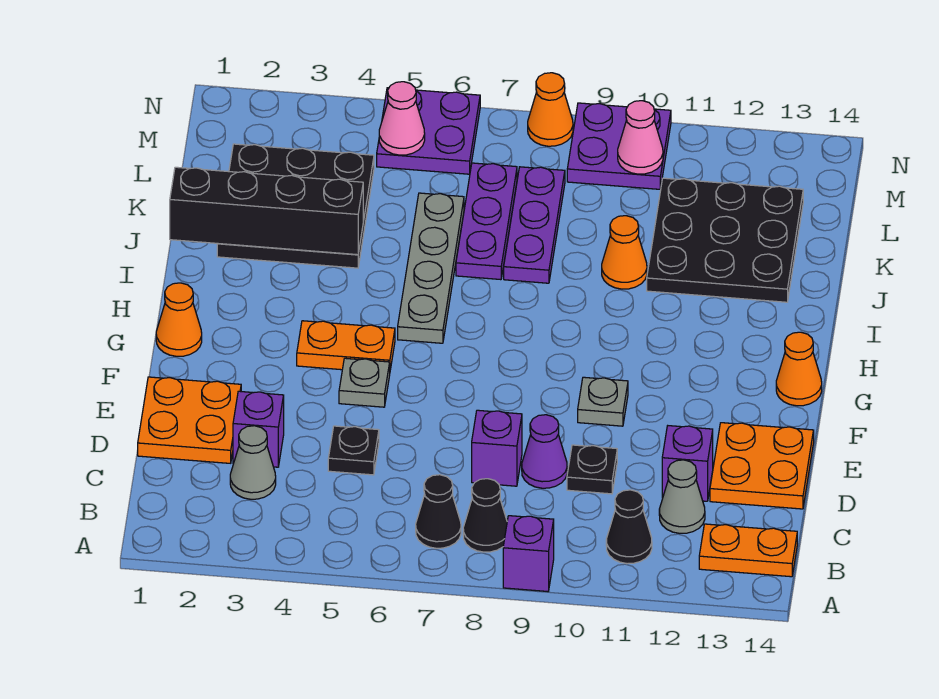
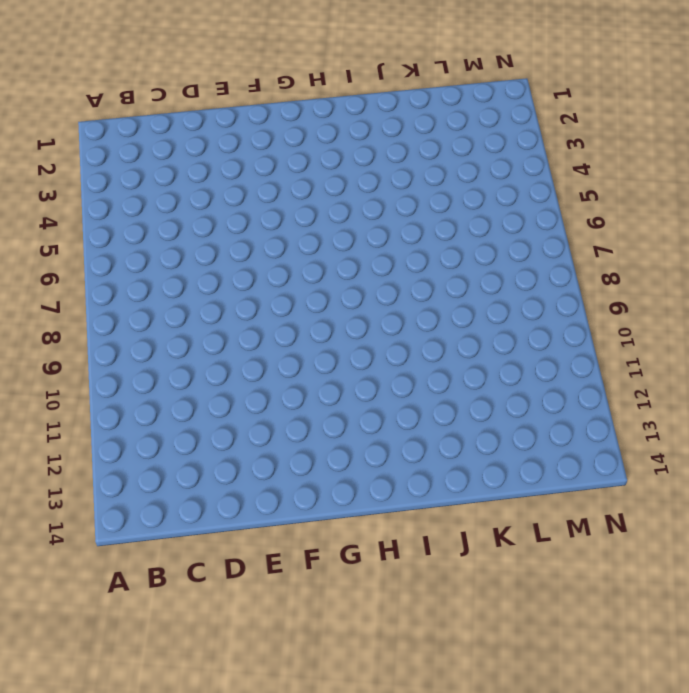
none -> purple 1x1 brick [503,516,554,591]
none -> black 1x1 cone [416,475,461,548]
none -> black 1x1 cone [463,479,507,552]
none -> black 1x1 cone [606,490,652,564]

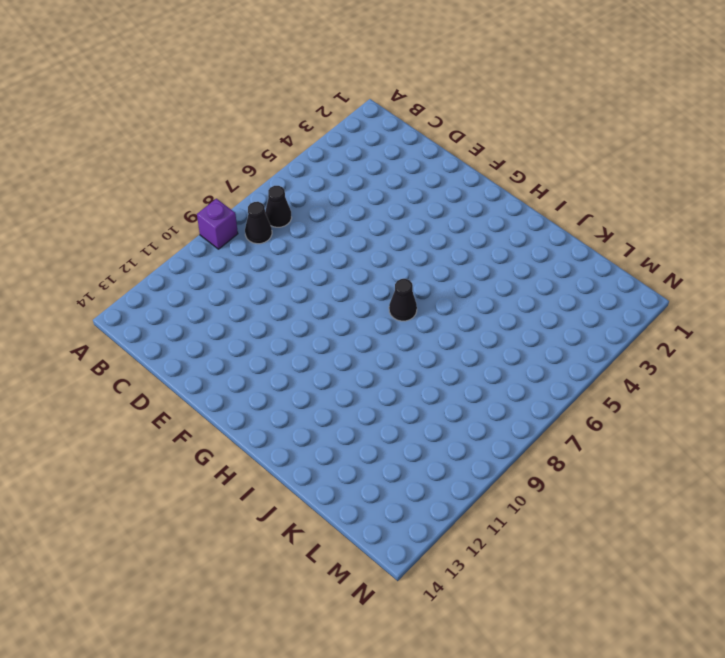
black 1x1 cone [389,279,417,321] -> black 1x1 cone moved to [606,490,652,564]
none -> orange 1x2 plate [699,524,797,577]
none -> grey 1x1 cone [230,426,276,499]
none -> grey 1x1 cone [659,460,705,533]
none -> orange 2x2 plate [138,377,241,463]

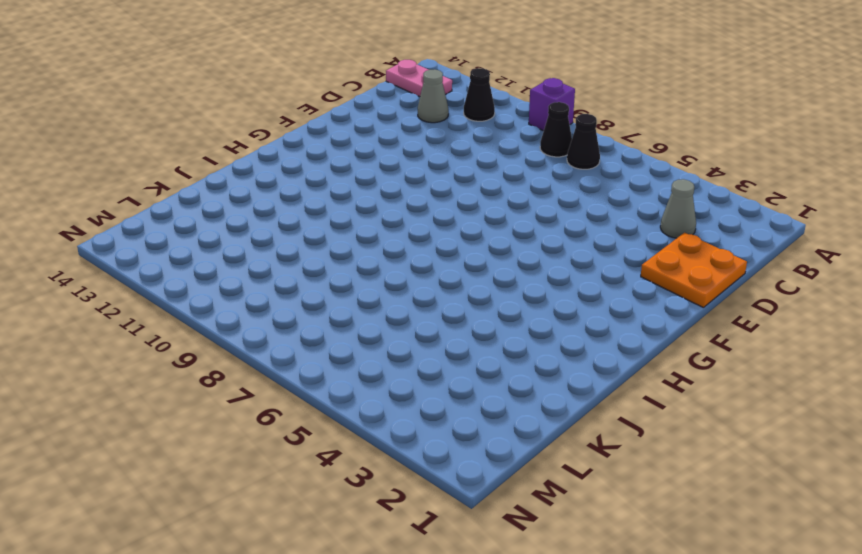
pink 1x2 plate [386,60,452,97] -> orange 1x2 plate [699,524,797,577]
none -> purple 1x1 brick [233,391,284,467]
none -> black 1x1 plate [328,426,379,475]
none -> purple 1x1 brick [472,410,522,486]
none -> purple 1x1 cone [522,415,567,488]

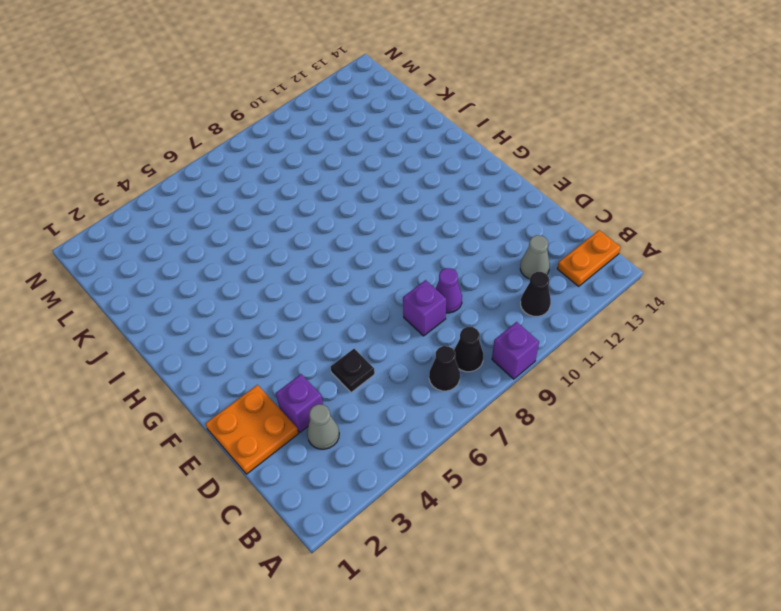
none -> black 1x1 plate [567,445,617,494]
none -> purple 1x1 brick [662,426,713,501]
none -> orange 2x2 plate [710,423,814,509]
none -> grey 1x1 plate [339,358,390,407]

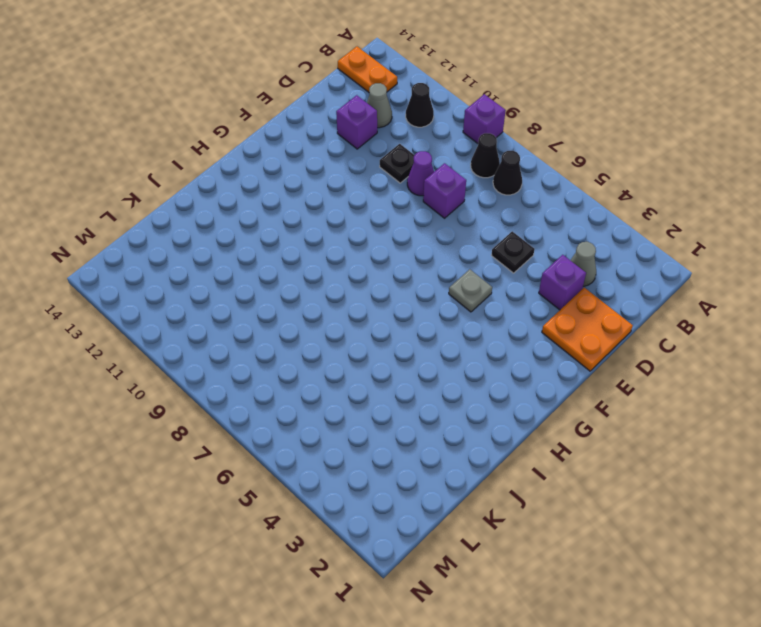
none -> orange 2x2 plate [710,423,814,509]
none -> grey 1x1 plate [578,377,628,426]
none -> orange 1x1 cone [156,283,202,356]
none -> orange 1x2 plate [297,321,395,370]

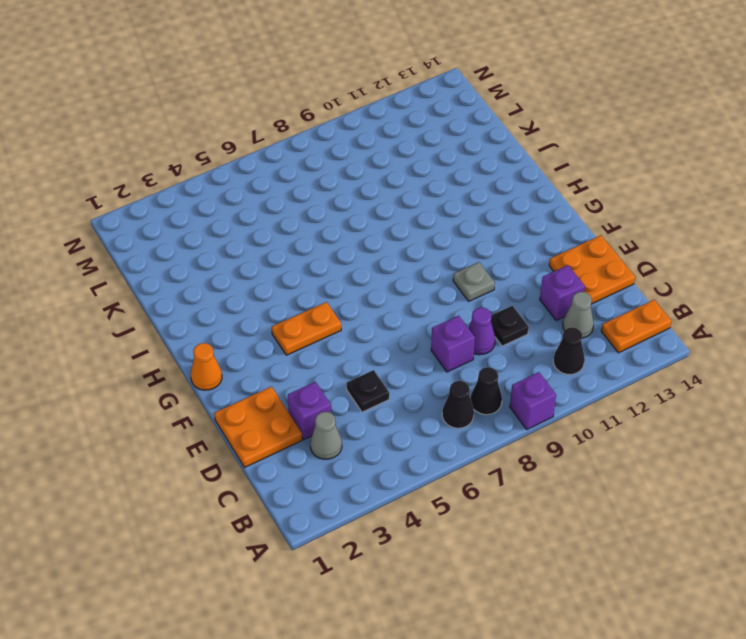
none -> grey 1x1 plate [339,358,390,407]
none -> orange 1x1 cone [776,332,822,406]
none -> grey 1x4 plate [398,193,464,343]
none -> black 3x3 plate [217,144,374,268]

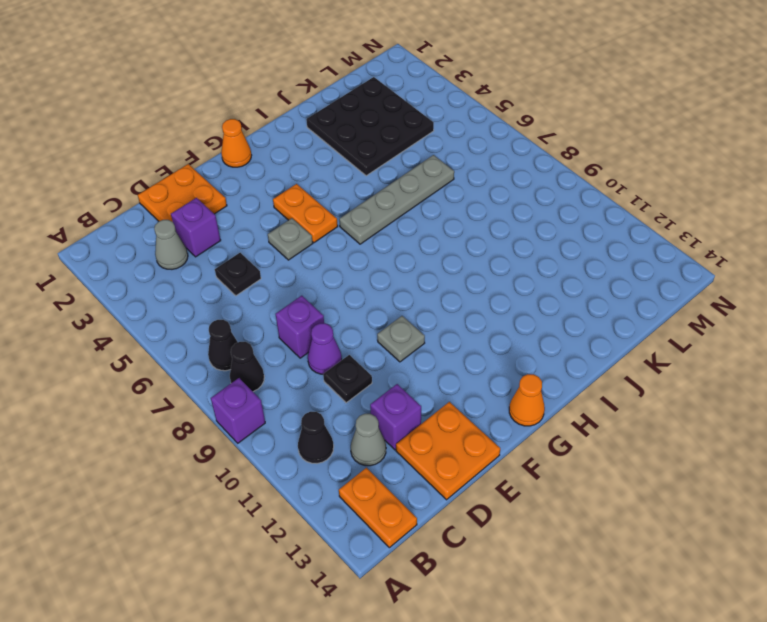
none -> purple 1x3 plate [456,163,517,280]
none -> purple 1x3 plate [504,167,565,283]
none -> orange 1x1 cone [602,216,647,289]
none -> black 3x3 plate [647,178,803,302]

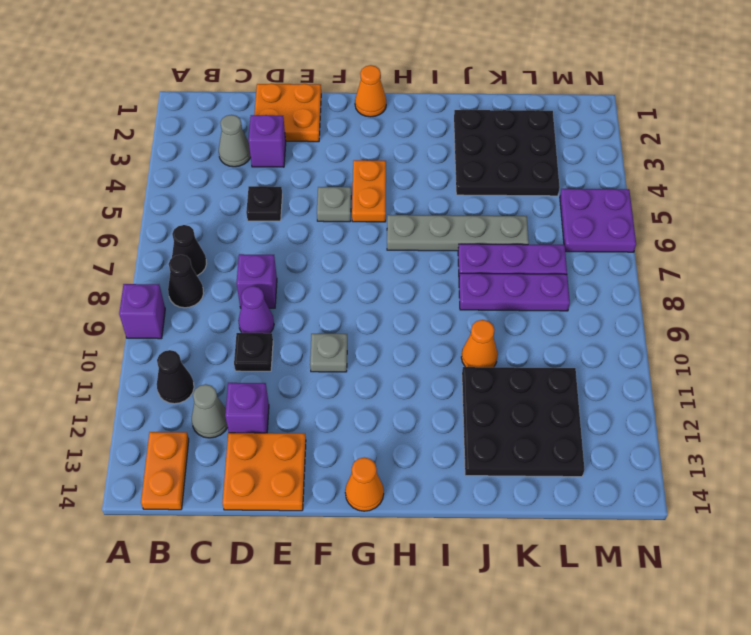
none -> purple 2x2 plate [567,103,671,189]
none -> orange 1x1 cone [528,73,573,146]
none -> black 1x4 brick [170,167,363,255]
none -> pink 1x1 cone [379,82,425,155]

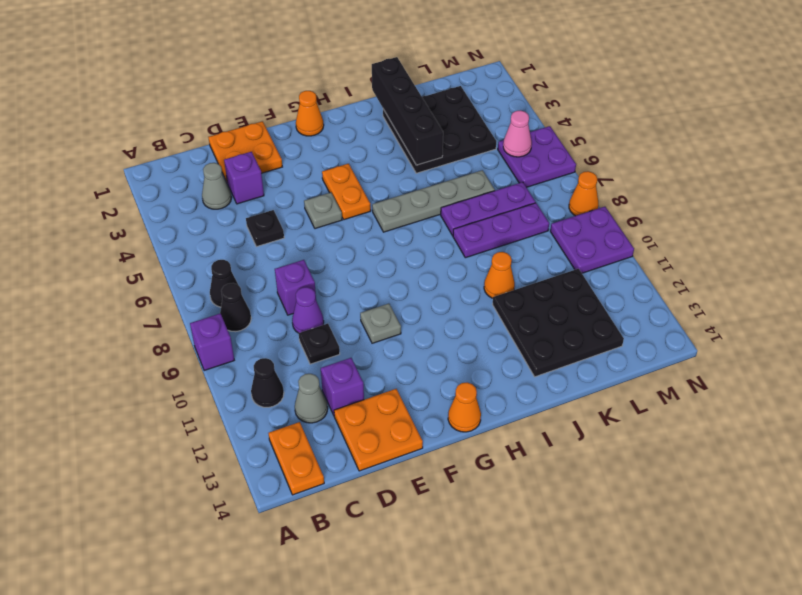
none -> pink 1x1 cone [618,101,663,174]

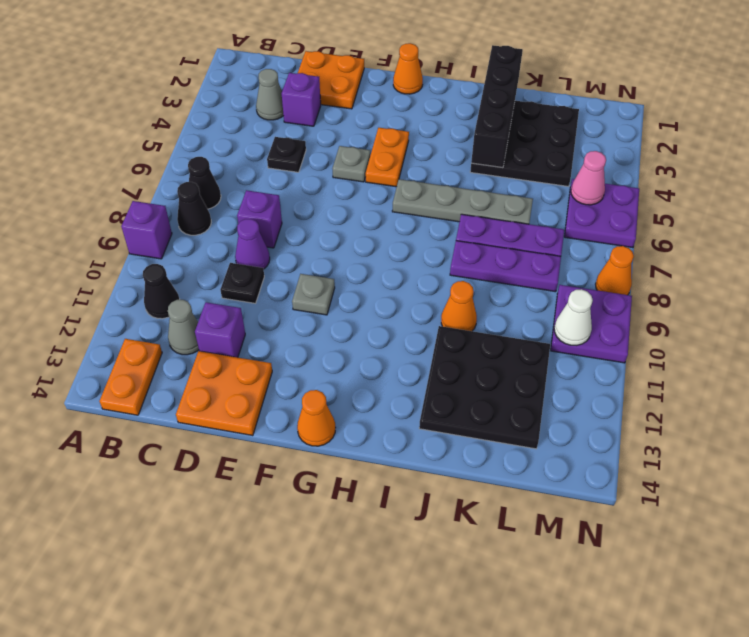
white 1x1 cone [554,289,593,345] -> pink 1x1 cone [618,101,663,174]

